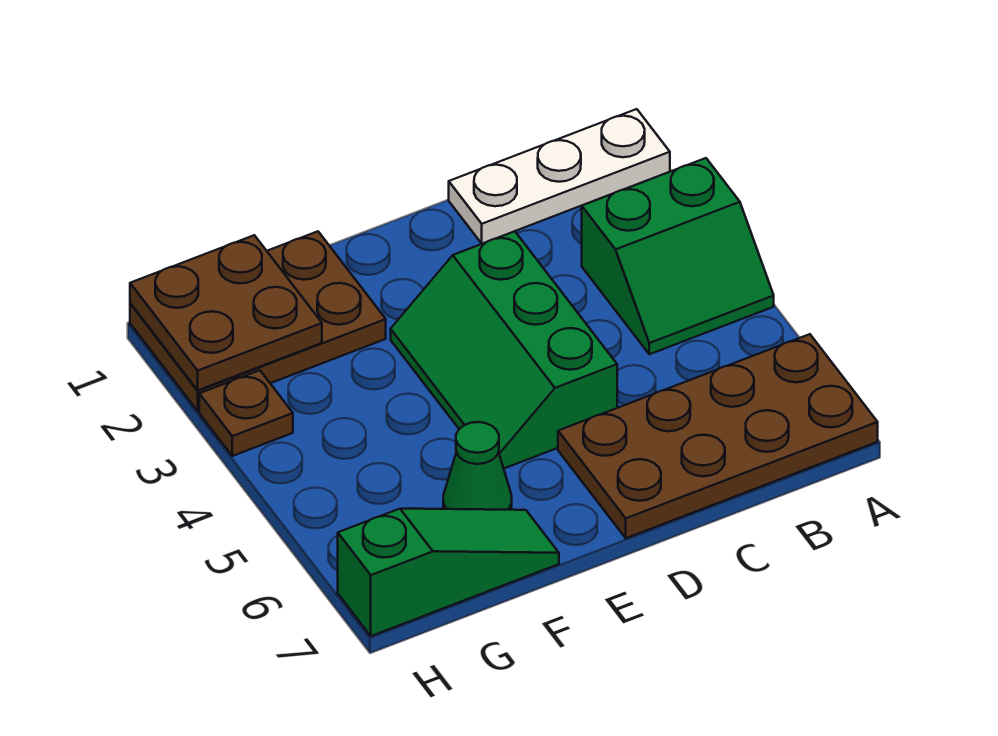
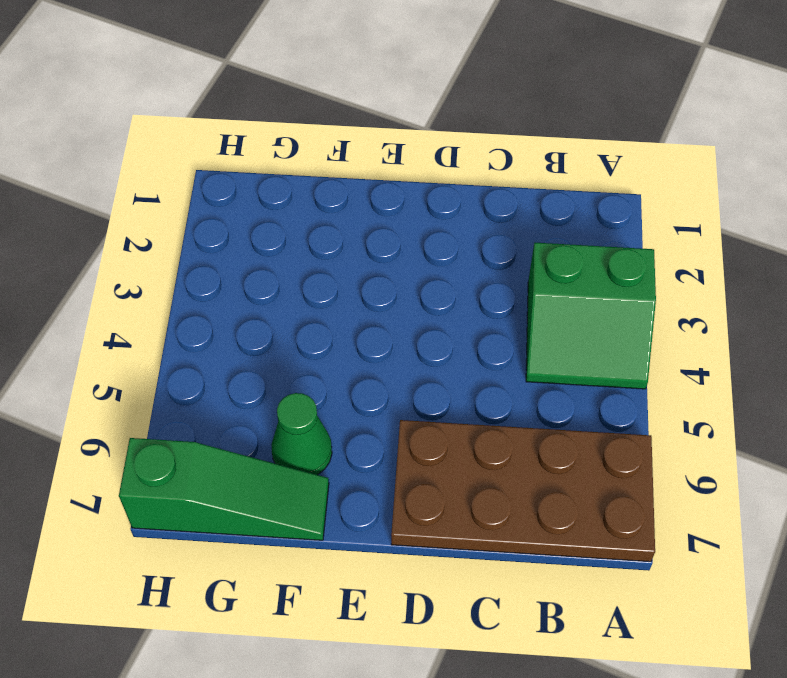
none -> white 1x3 plate [449,109,670,244]
none -> green 2x3 slope [391,231,617,468]

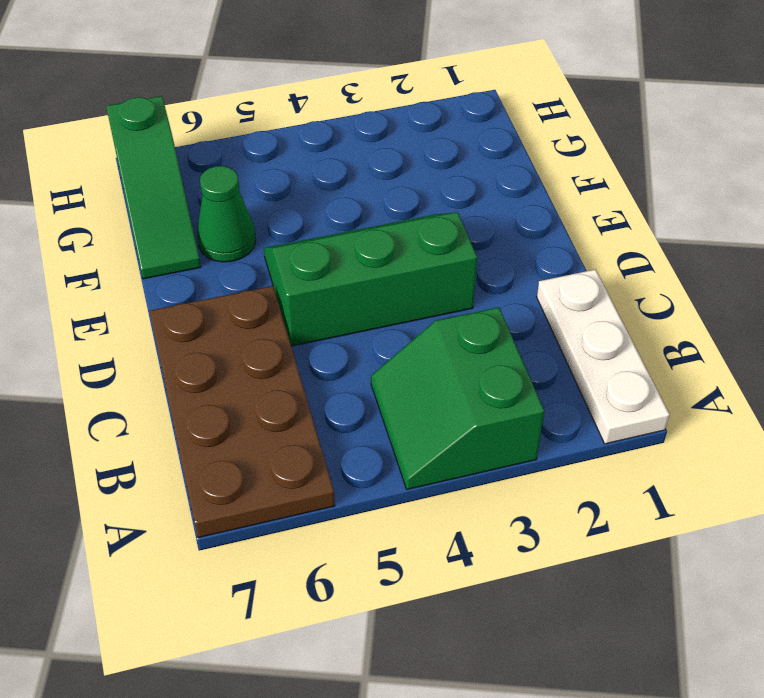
none -> brown 2x3 plate [130,231,386,411]
none -> brown 1x1 plate [199,370,293,456]

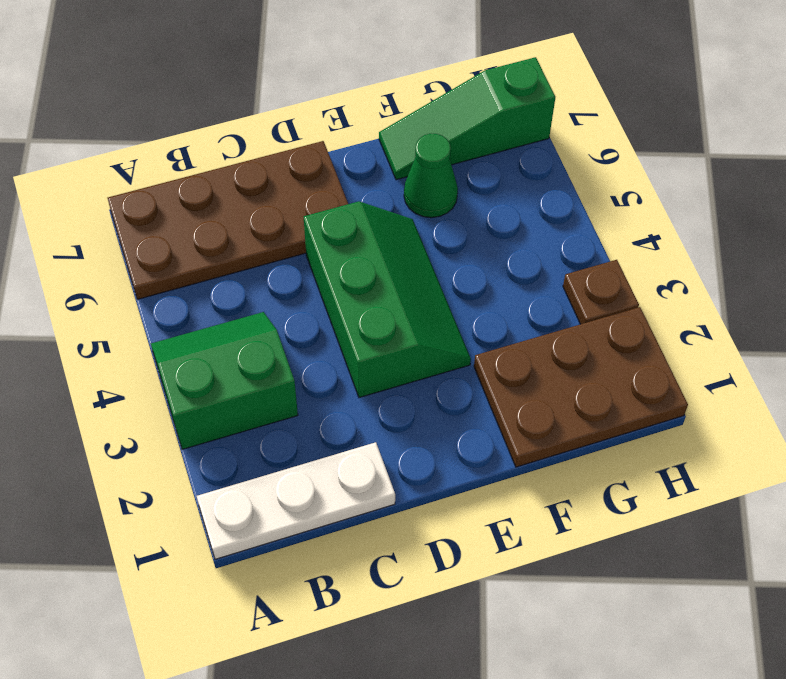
none -> brown 2x2 plate [130,235,322,390]

